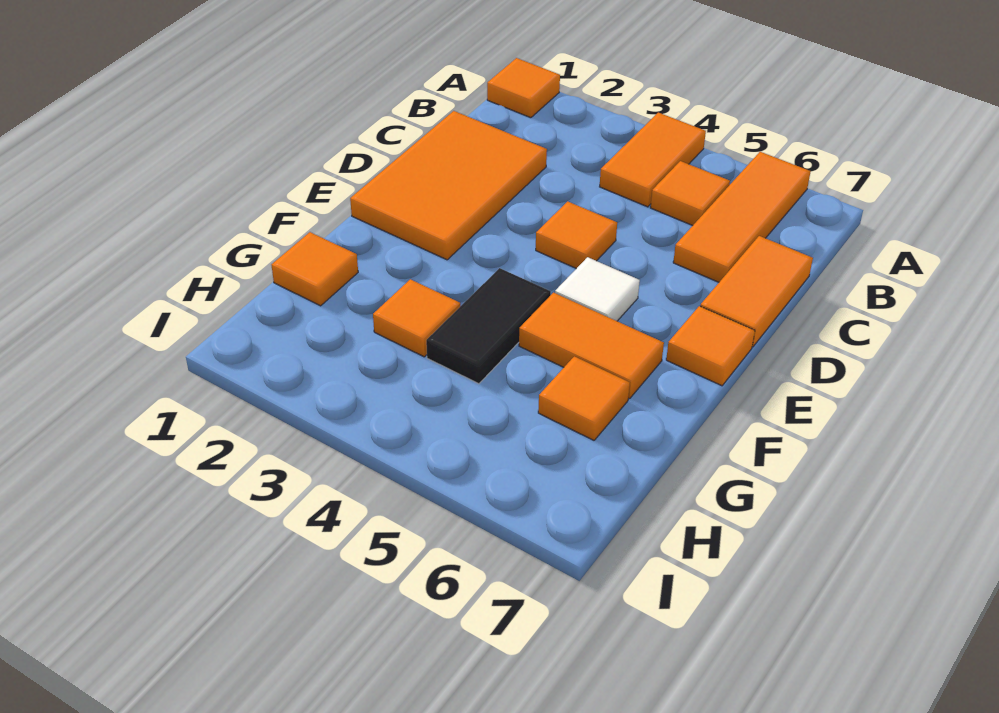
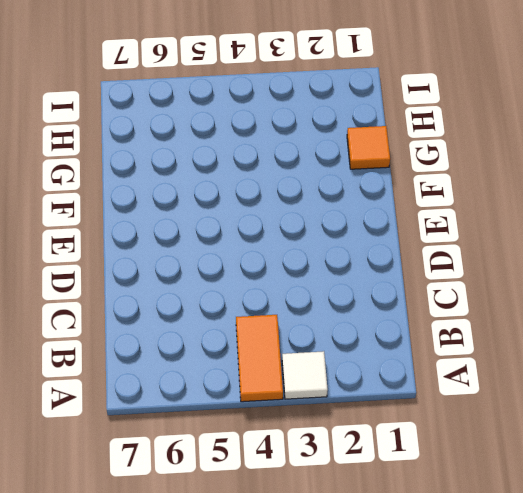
white 1x1 tile [282,351,328,399] -> white 1x1 tile moved to [555,257,640,321]
none -> orange 1x1 tile [487,58,560,118]
none -> orange 1x3 tile [673,152,811,282]
none -> orange 1x1 tile [651,161,730,225]

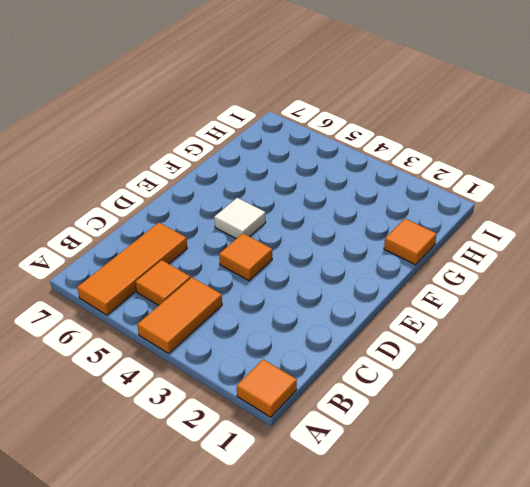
none -> orange 2x3 tile [350,111,547,260]
none -> orange 1x2 tile [700,236,813,347]
none -> orange 1x1 tile [666,306,755,386]

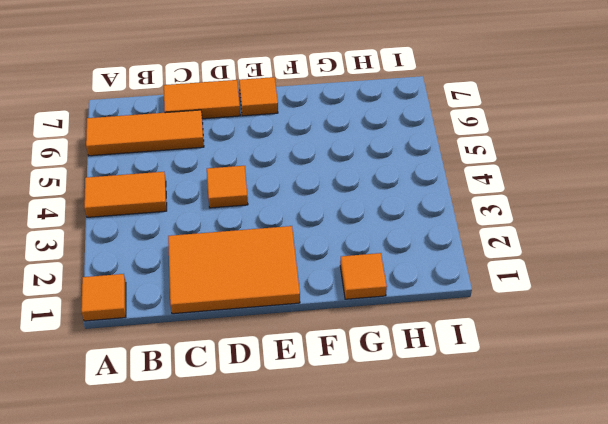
none -> orange 1x1 tile [651,161,730,225]
none -> white 1x1 tile [555,257,640,321]
none -> black 1x2 tile [426,268,551,384]

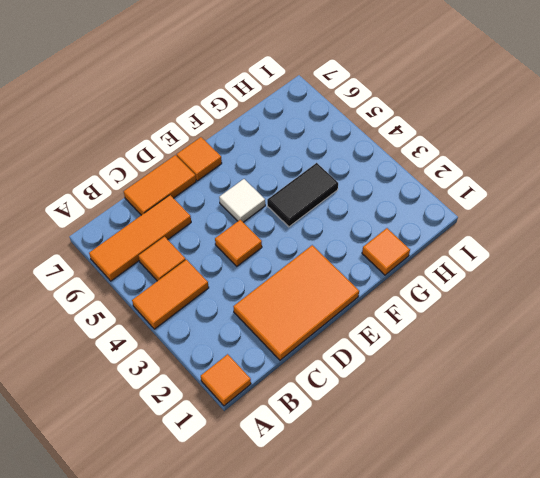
none -> orange 1x2 tile [519,293,664,399]
none -> orange 1x1 tile [373,279,460,357]
none -> orange 1x1 tile [538,356,630,440]

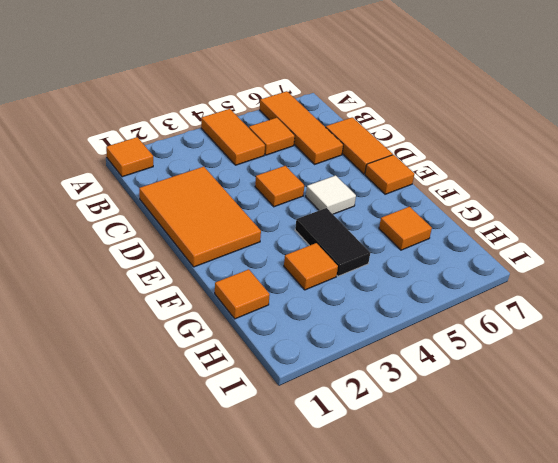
none -> orange 1x2 tile [519,293,664,399]

